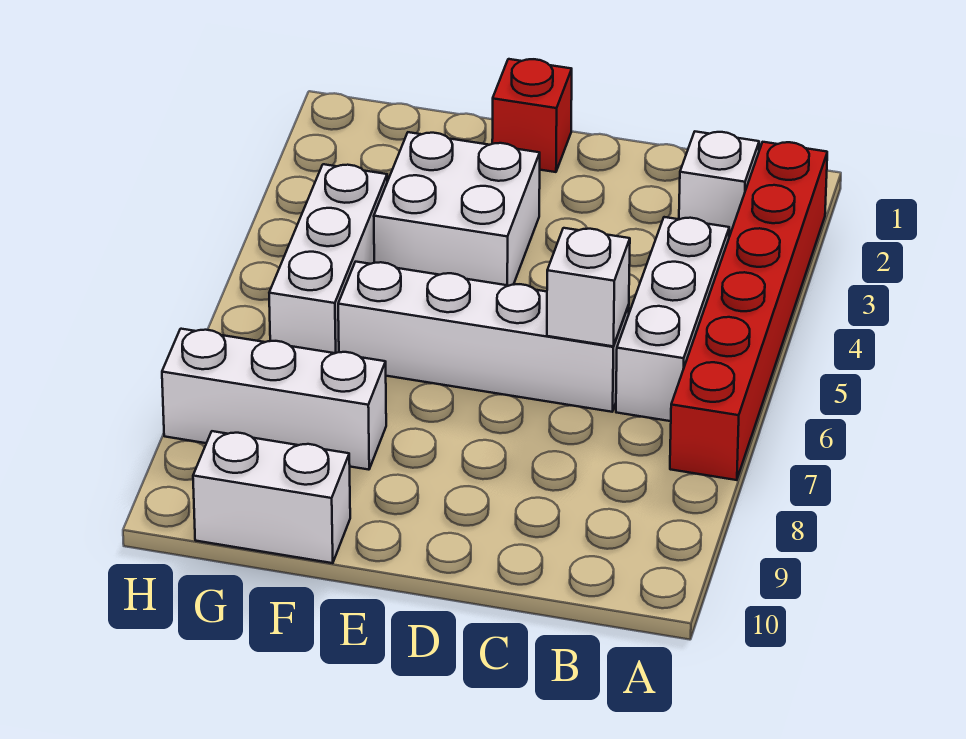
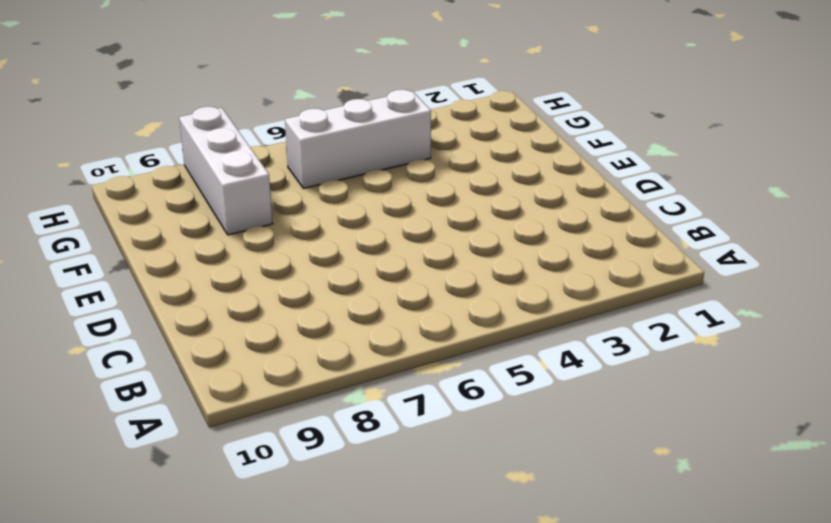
none -> red 1x6 brick [670,142,827,480]
none -> white 1x1 brick [679,132,759,237]

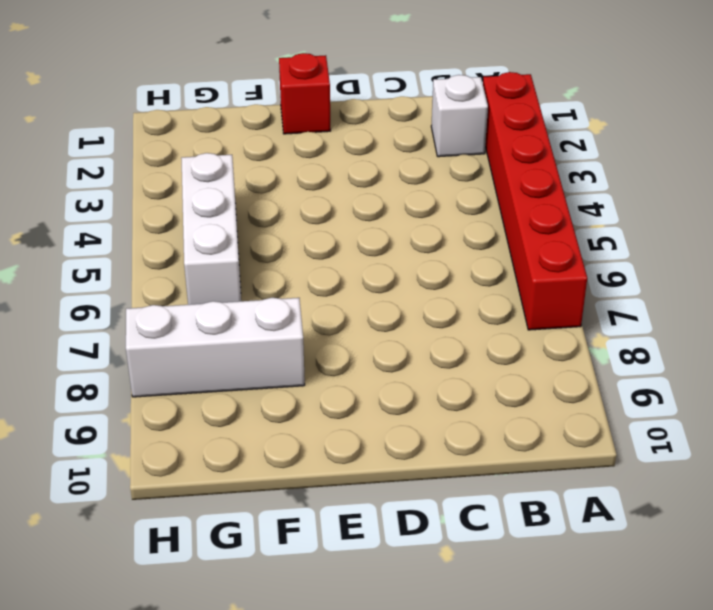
none -> white 1x3 brick [616,217,729,421]
none -> white 1x4 brick [338,262,629,412]

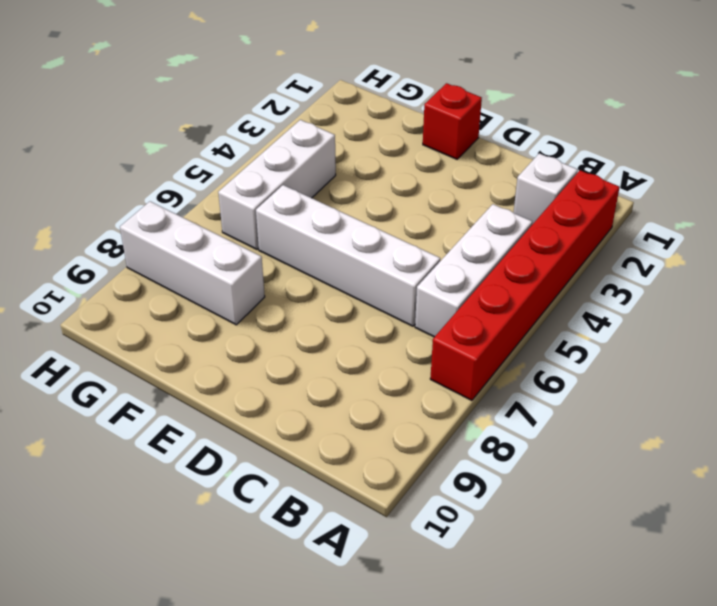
none -> white 2x2 brick [374,132,540,286]
none -> white 1x2 brick [193,431,350,563]

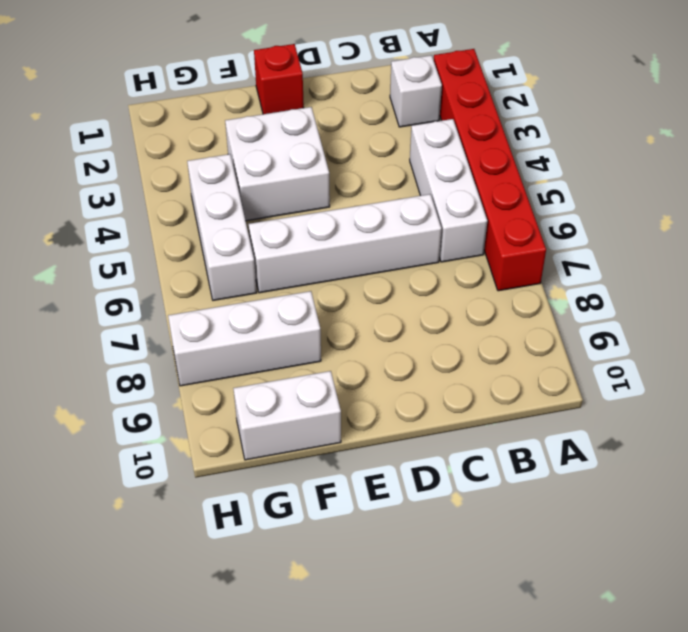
none -> white 1x1 brick [547,228,630,346]

